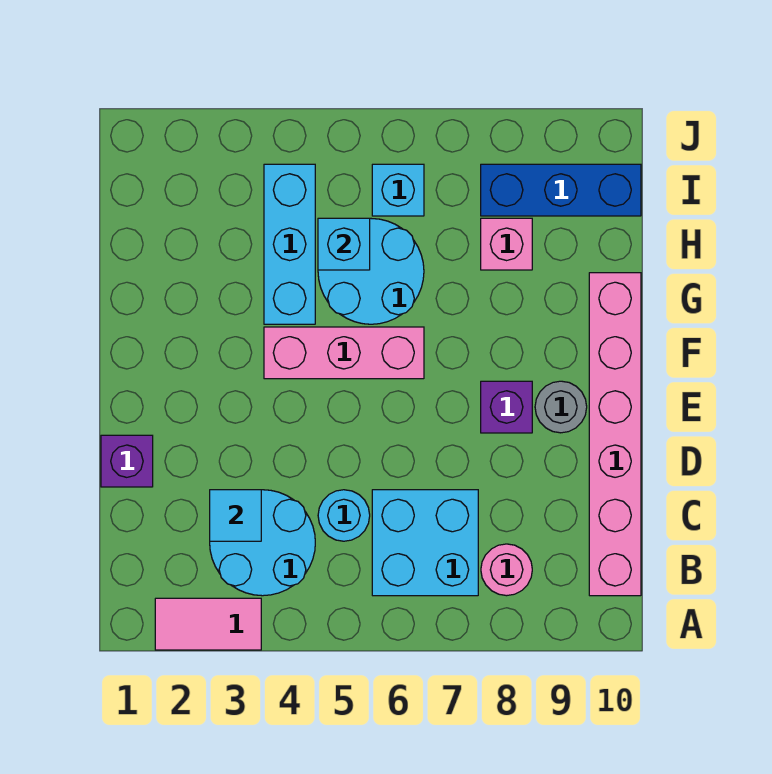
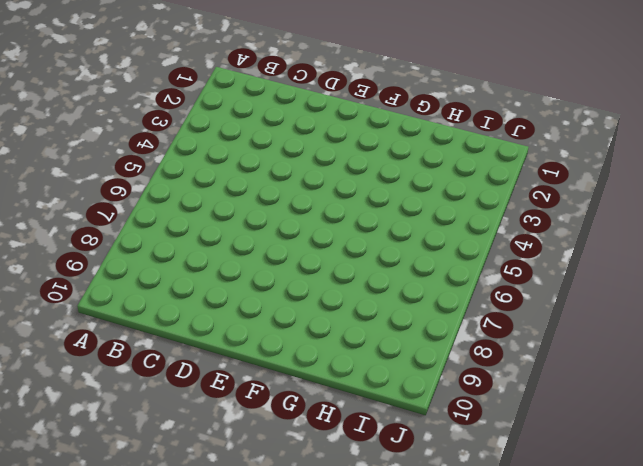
none -> pink 1x2 tile [155,598,261,650]
none -> cyan 2x2 round brick [210,490,315,596]
none -> cyan 2x2 brick [372,490,478,596]

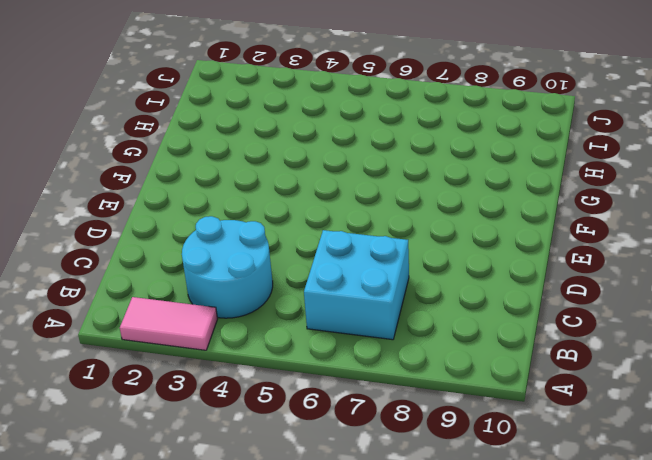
none -> pink 1x1 round brick [481,544,532,596]
none -> pink 1x6 brick [589,273,641,596]
none -> cyan 1x1 round brick [318,490,370,541]

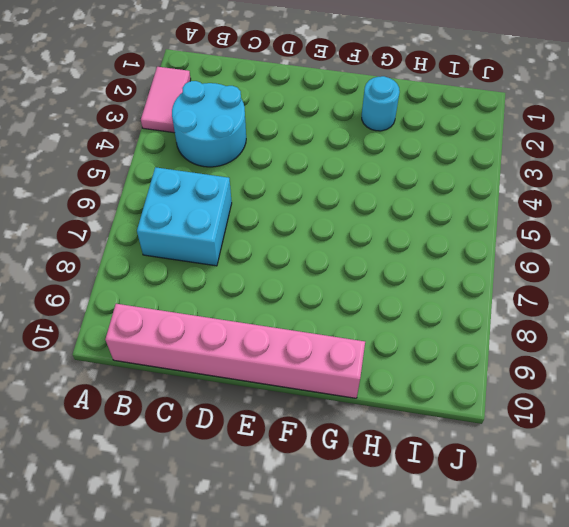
cyan 1x1 round brick [362,76,400,131] -> cyan 1x1 round brick moved to [318,490,370,541]
none -> pink 1x1 round brick [481,544,532,596]
none -> purple 1x1 brick [101,435,153,487]
none -> purple 1x1 brick [481,381,532,433]

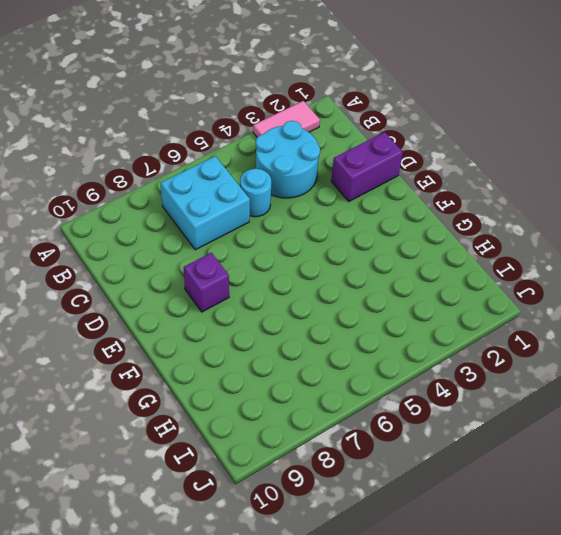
purple 1x2 brick [331,132,403,201] -> purple 1x1 brick [101,435,153,487]
none -> pink 1x1 round brick [481,544,532,596]
none -> pink 1x6 brick [589,273,641,596]
none -> grey 1x1 round brick [535,381,587,433]

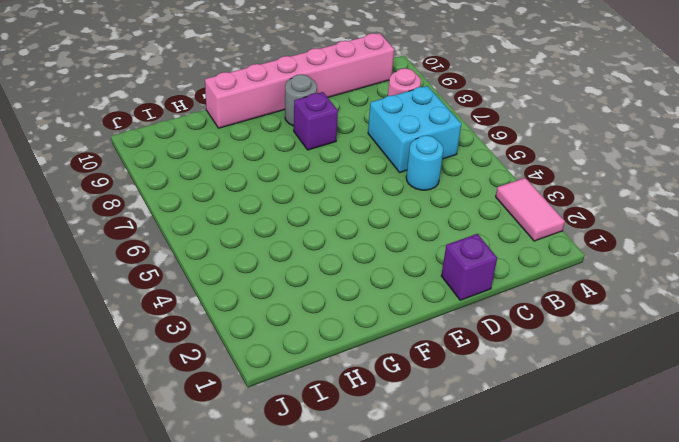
none -> cyan 2x2 round brick [210,490,315,596]
none -> pink 1x3 brick [264,327,424,379]
none -> cyan 1x3 brick [264,164,315,324]

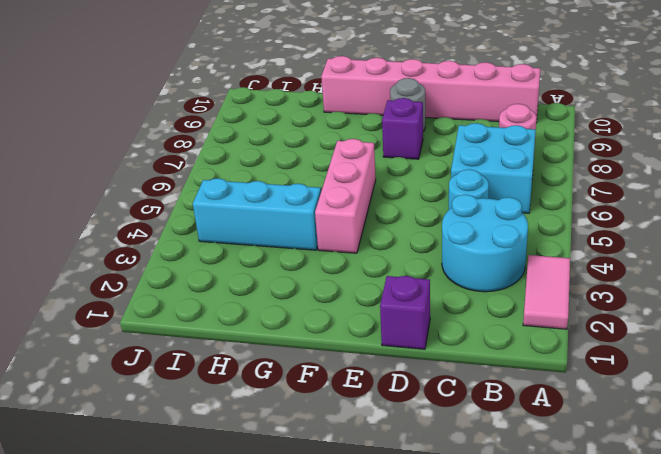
none -> cyan 2x2 round brick [318,219,424,324]
none -> pink 1x1 brick [481,218,532,270]
none -> cyan 1x1 brick [372,164,424,216]

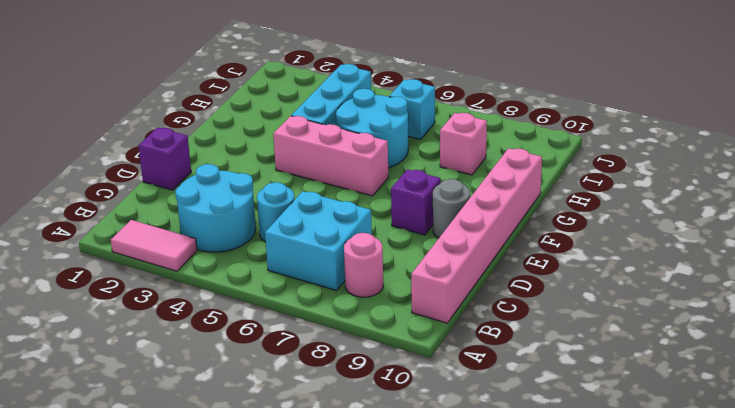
none -> blue 1x3 brick [481,164,641,216]
none -> cyan 1x1 tile [210,490,261,541]
none -> cyan 1x1 brick [318,218,370,270]

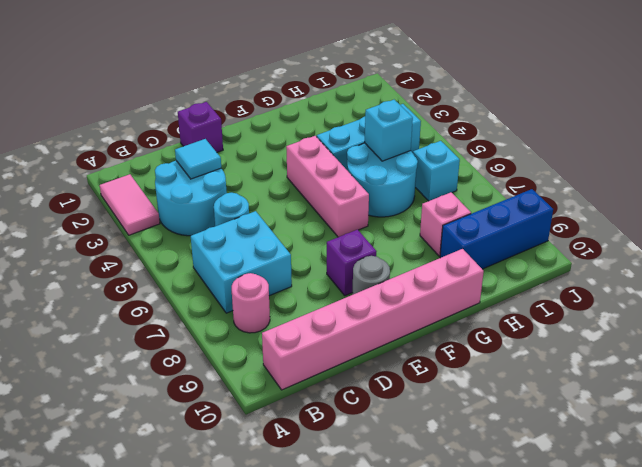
blue 1x3 brick [440,189,553,269] -> blue 1x3 brick turned to [481,164,641,216]

